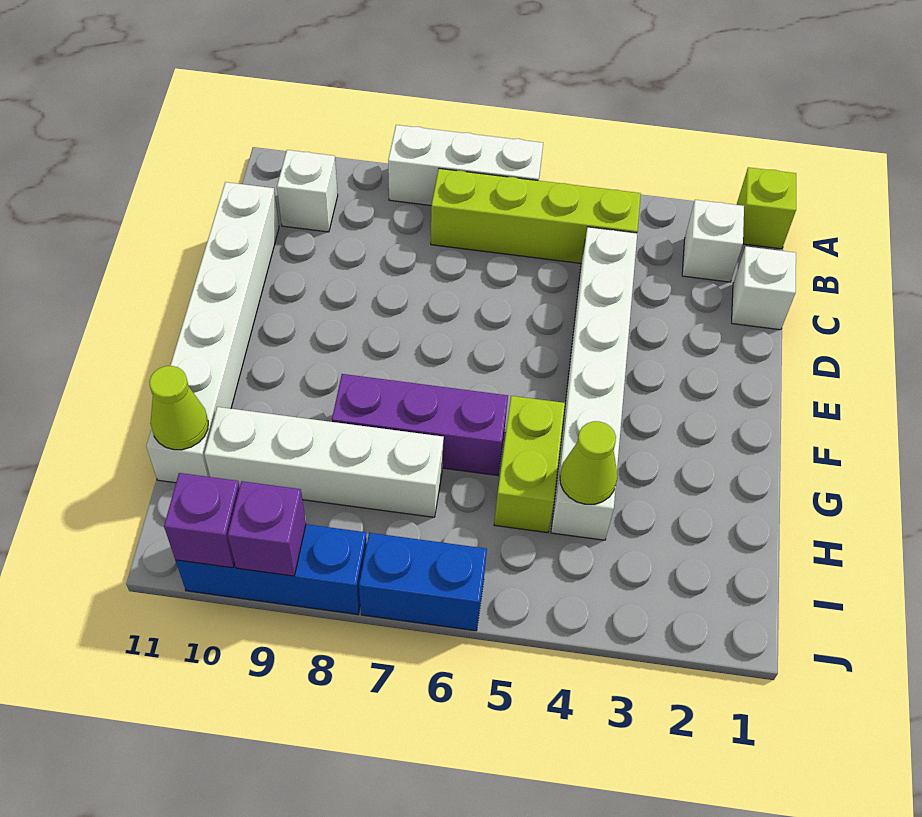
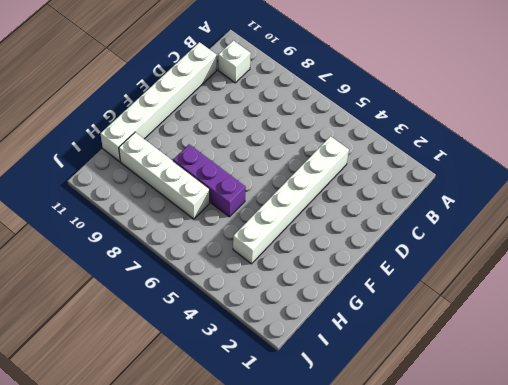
none -> lime 1x1 brick [737,167,796,249]
none -> white 1x3 brick [388,125,543,205]
none -> white 1x1 brick [682,200,744,282]

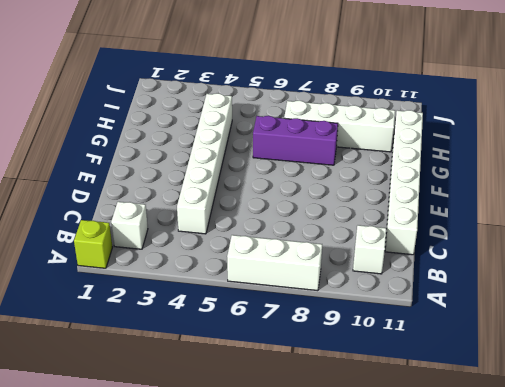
none -> lime 1x4 brick [431,168,641,263]
none -> white 1x1 brick [732,246,796,330]
none -> lime 1x2 brick [494,396,565,533]

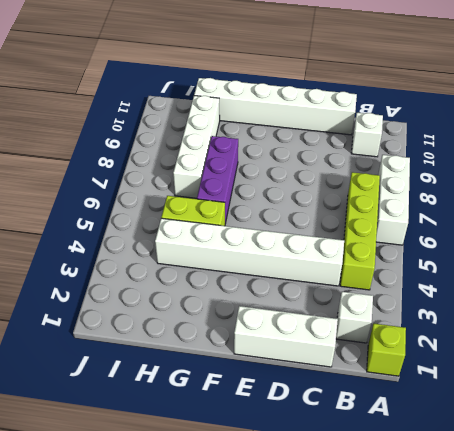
white 1x3 brick [234,306,338,367] -> white 1x1 brick [732,246,796,330]
none -> blue 1x2 brick [359,533,487,631]
none -> blue 1x3 brick [176,524,367,614]
none -> lime 1x1 cone [560,421,617,504]

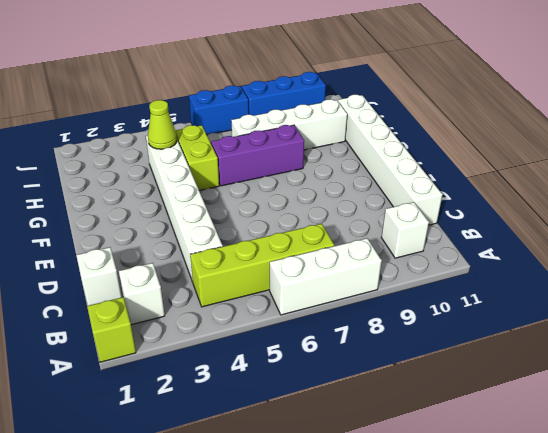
none -> lime 1x1 cone [149,366,208,450]
none -> purple 1x1 brick [228,481,306,576]
none -> purple 1x1 brick [164,473,240,568]

